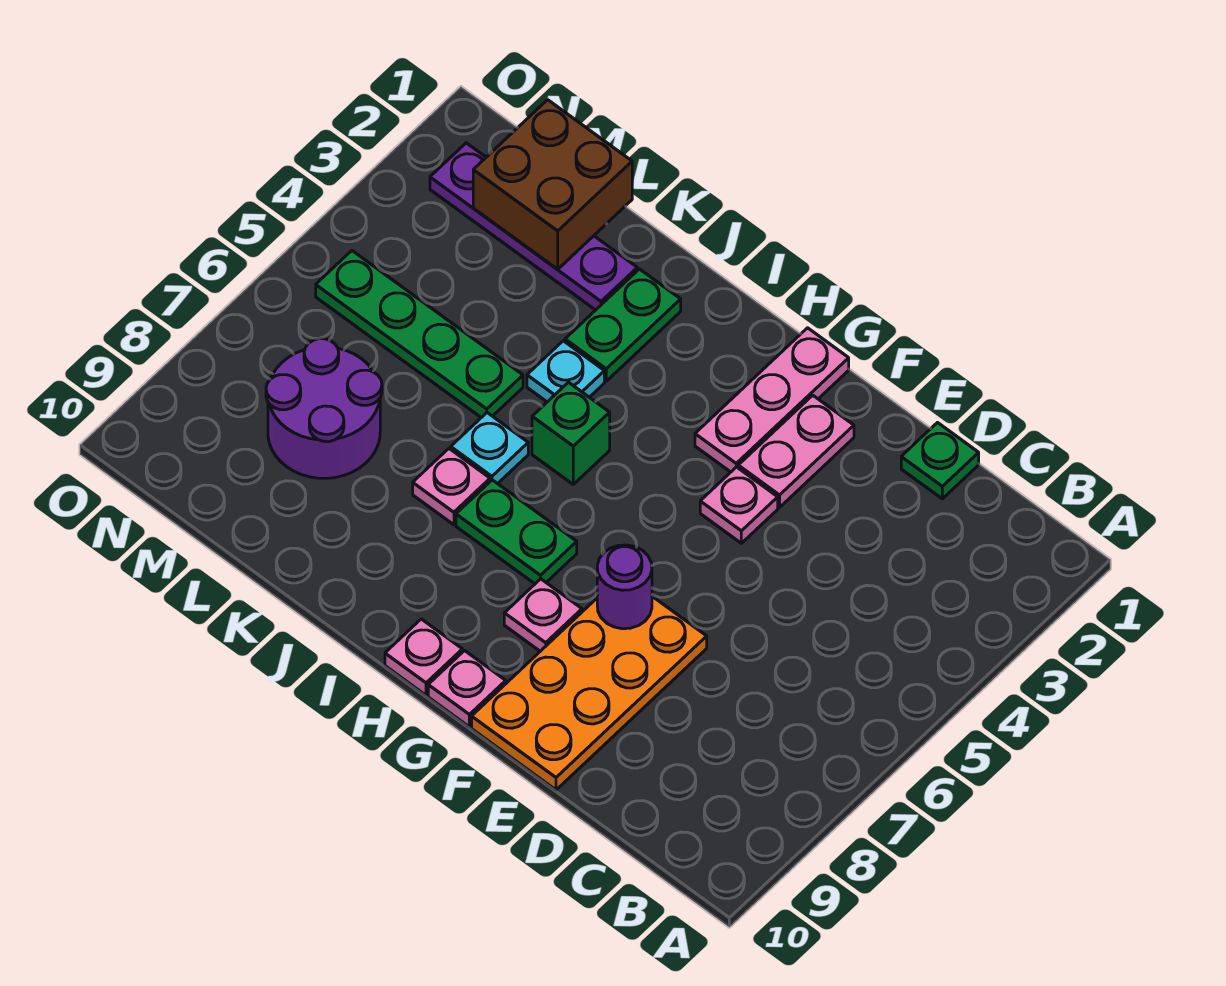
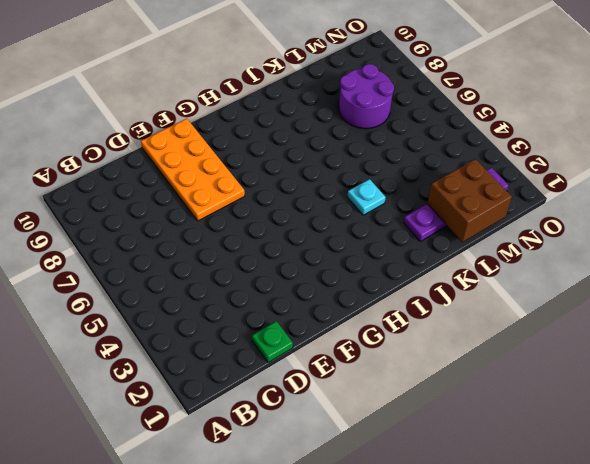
none -> pink 1x2 plate [738,395,854,507]
none -> pink 1x1 plate [700,467,778,543]
none -> pink 1x3 plate [695,328,849,472]

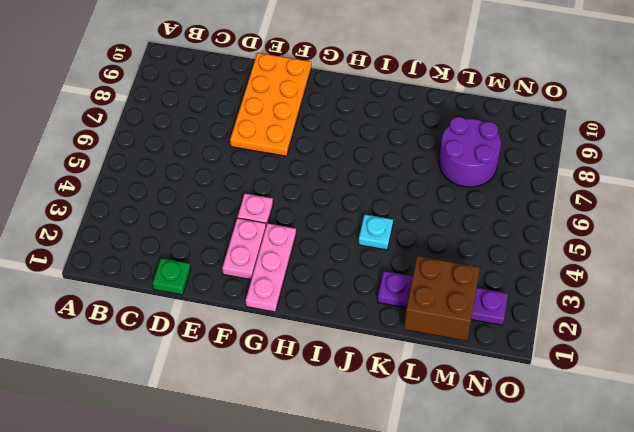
none -> pink 1x1 plate [504,579,582,651]
none -> pink 1x1 plate [428,651,506,727]
none -> green 1x2 plate [456,480,577,584]

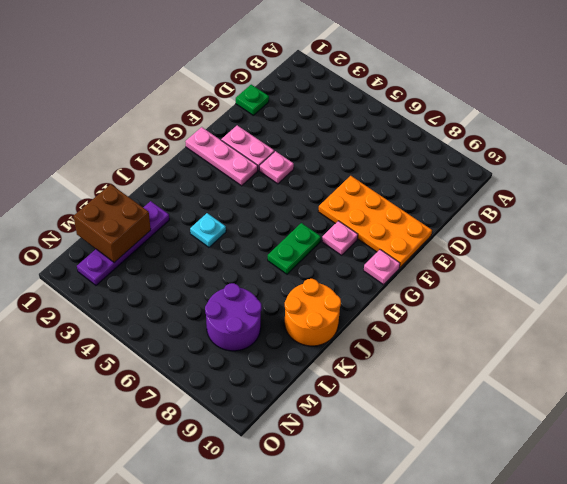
orange 2x2 round brick [285,279,341,346] -> none
none -> pink 1x1 plate [385,619,462,695]
none -> green 1x1 brick [532,382,610,484]
none -> green 1x2 plate [565,269,681,381]

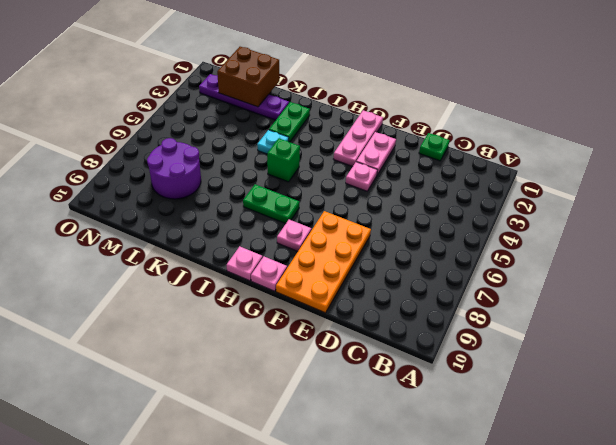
none -> cyan 1x1 plate [451,413,528,484]
none -> pink 1x1 plate [413,449,490,525]
none -> green 1x4 plate [316,251,523,418]

